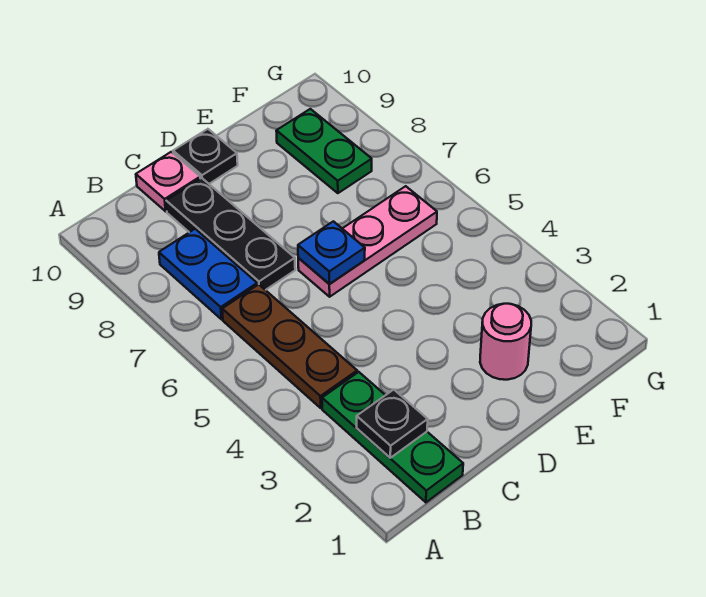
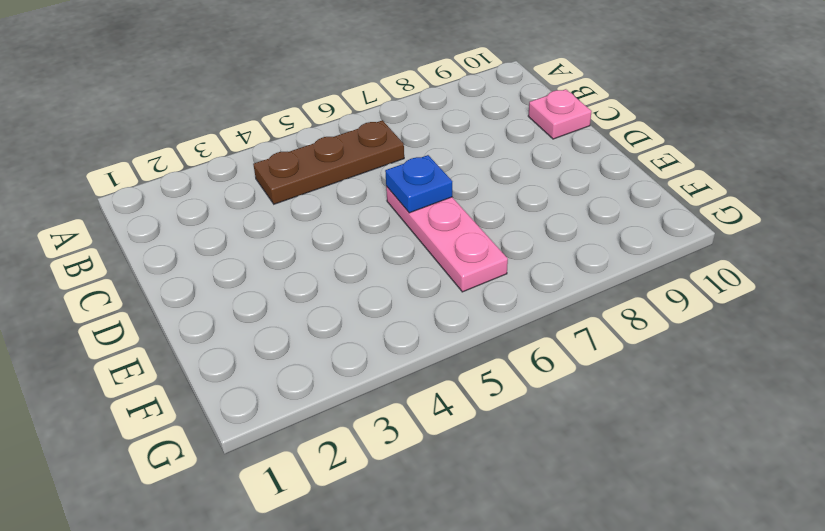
none -> green 1x3 plate [322,372,463,502]
none -> blue 1x2 plate [159,229,257,319]

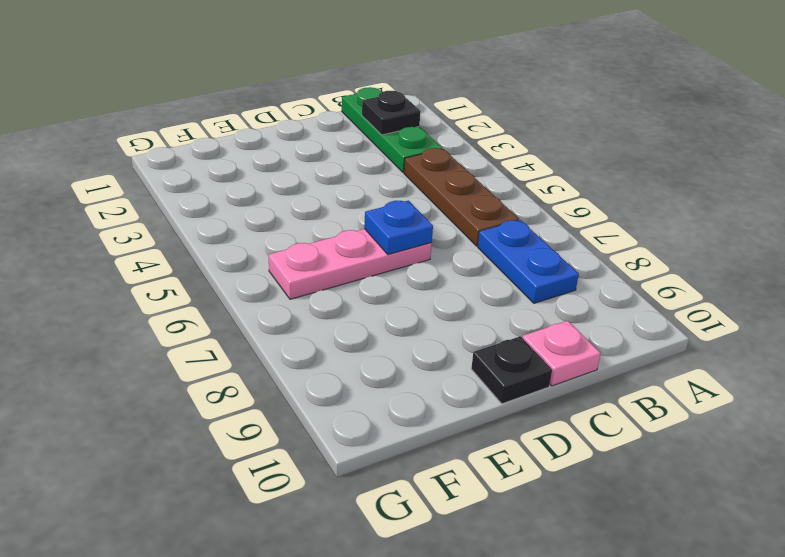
none -> black 1x3 plate [166,178,295,290]
none -> pink 1x1 round brick [480,304,531,380]

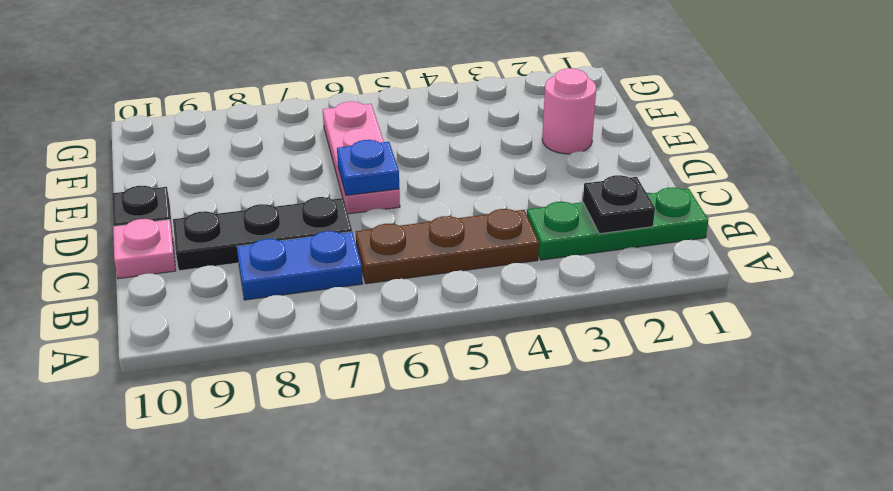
none -> green 1x2 plate [276,109,372,193]

